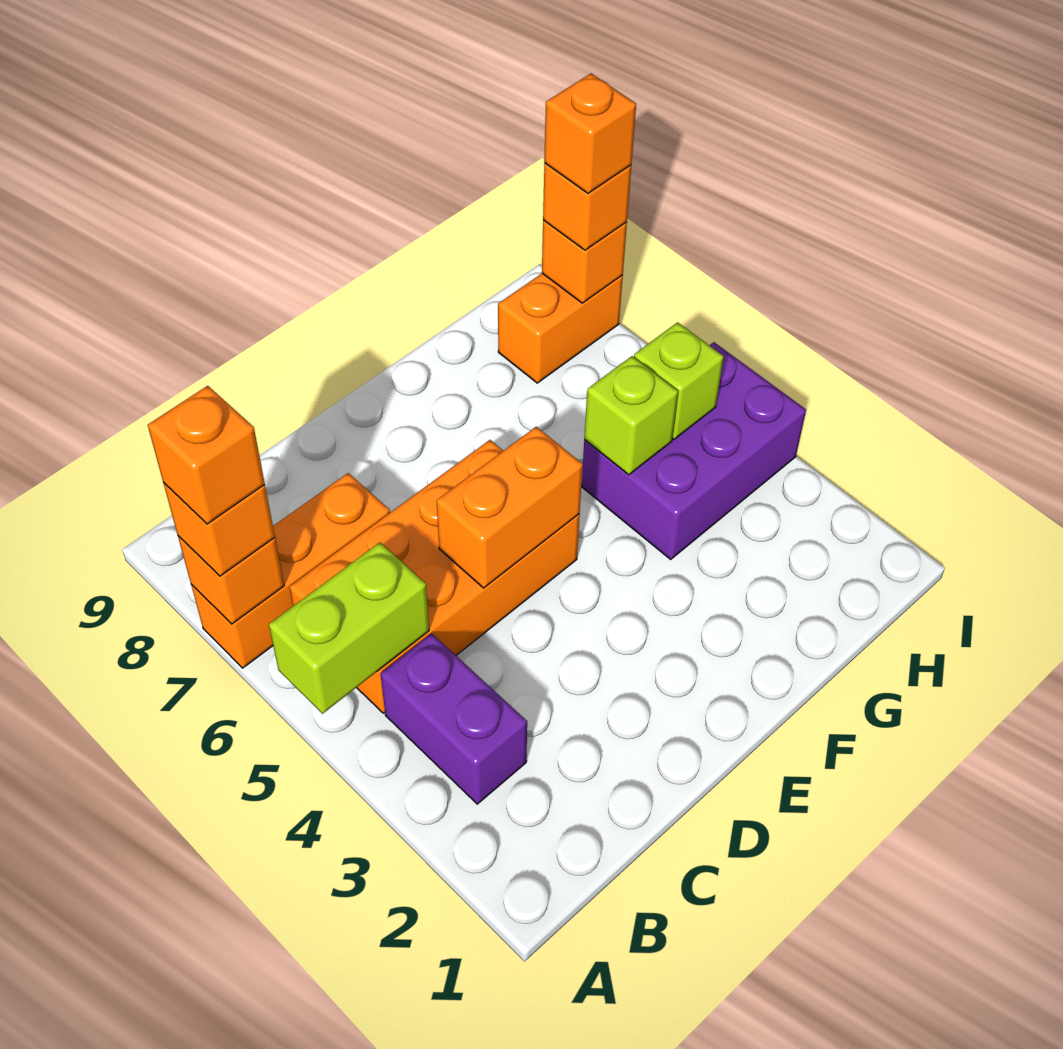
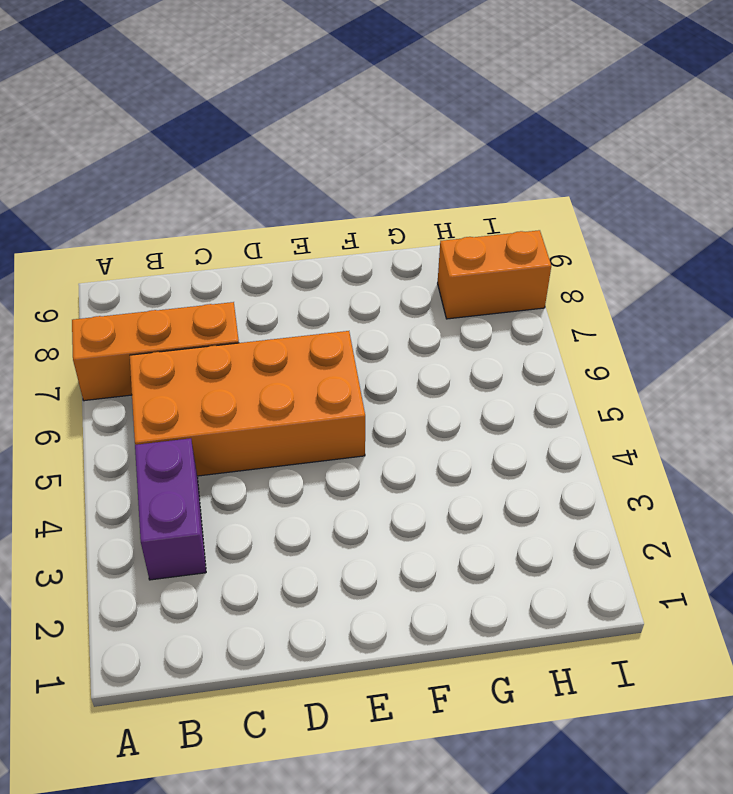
none -> purple 2x3 brick [582,342,806,559]
none -> lime 1x2 brick [269,542,429,714]
none -> orange 1x1 brick [178,536,284,624]

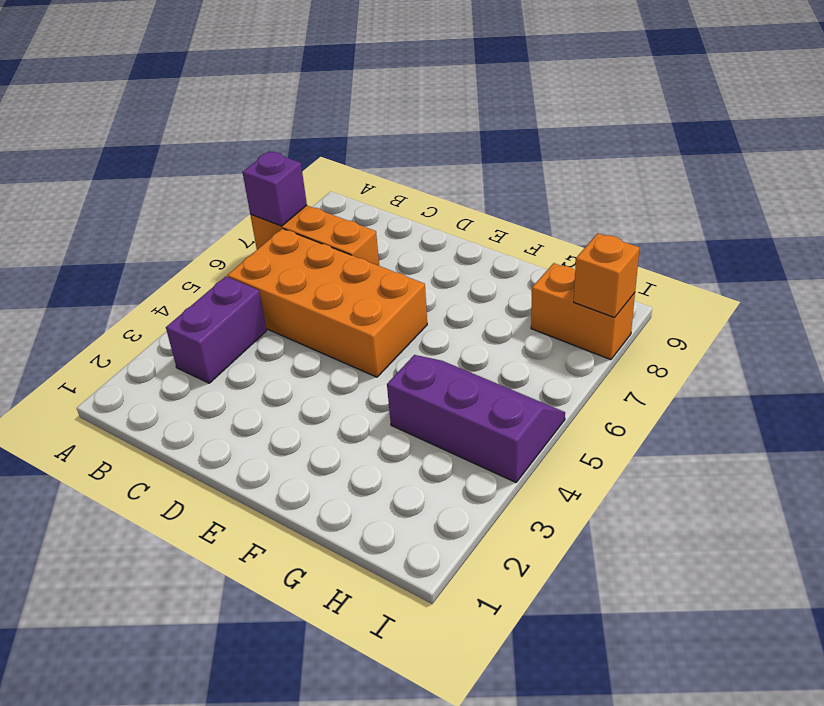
purple 1x1 brick [243,151,307,226] -> orange 1x1 brick [178,536,284,624]
purple 2x3 slope [387,355,565,482] -> purple 2x3 brick [582,342,806,559]
none -> lime 1x2 brick [269,542,429,714]
none -> orange 1x2 brick [437,427,583,588]
none -> lime 1x1 brick [584,356,678,475]

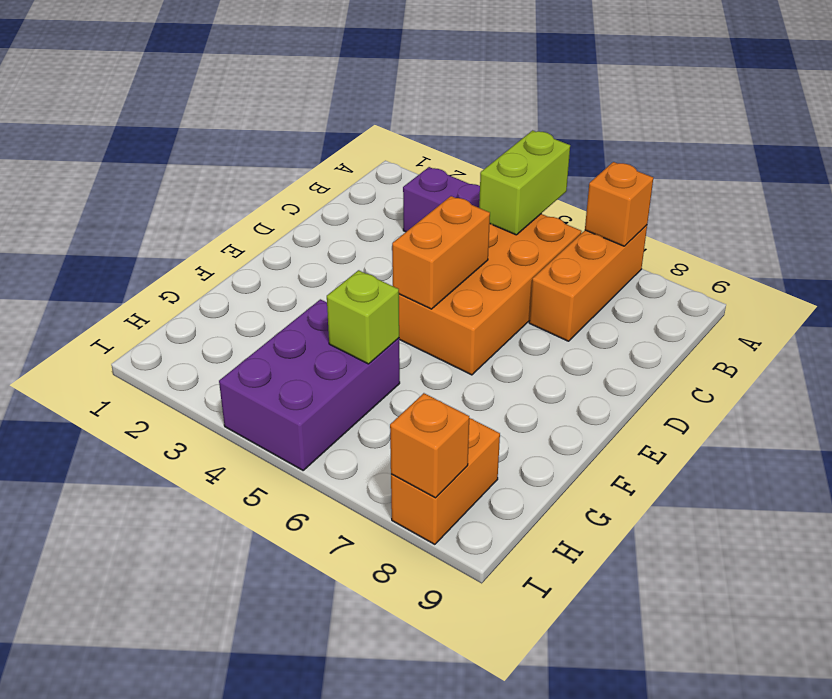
none -> lime 1x1 brick [634,322,724,439]
none -> orange 1x1 brick [164,483,275,576]
none -> orange 1x1 brick [543,163,631,250]

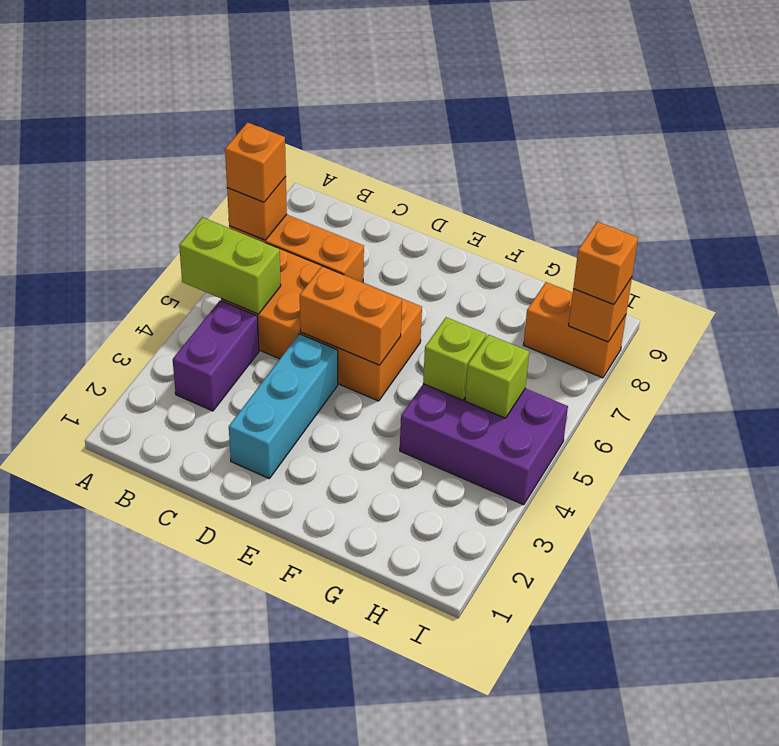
cyan 1x3 brick [229,334,338,478] -> none
none -> orange 1x1 brick [148,386,265,524]
none -> orange 1x1 brick [544,74,636,193]

